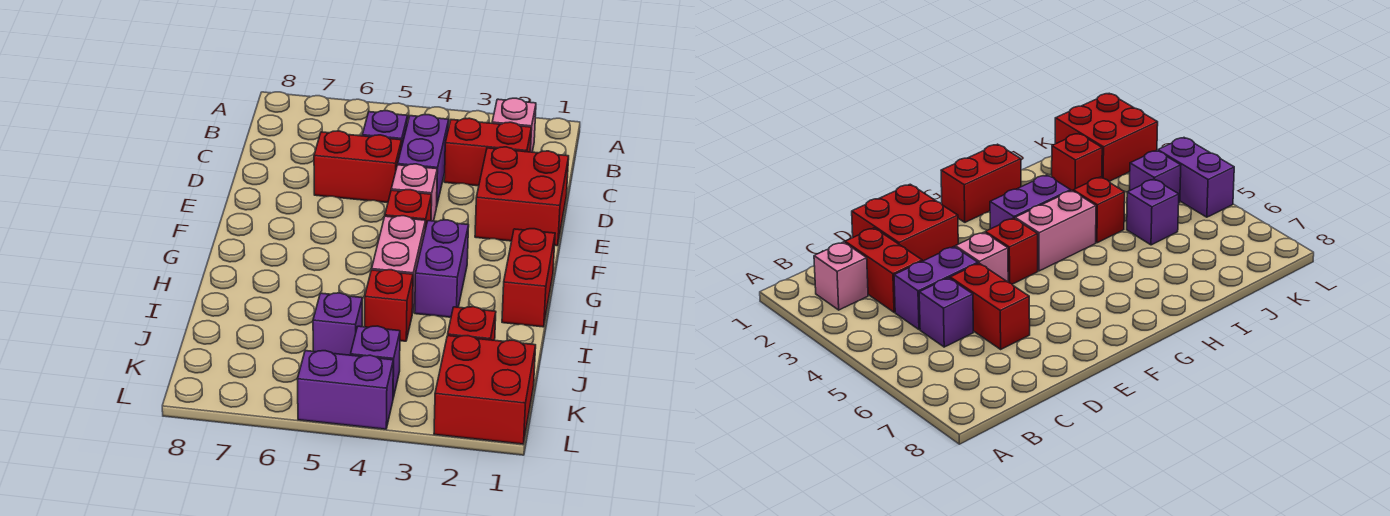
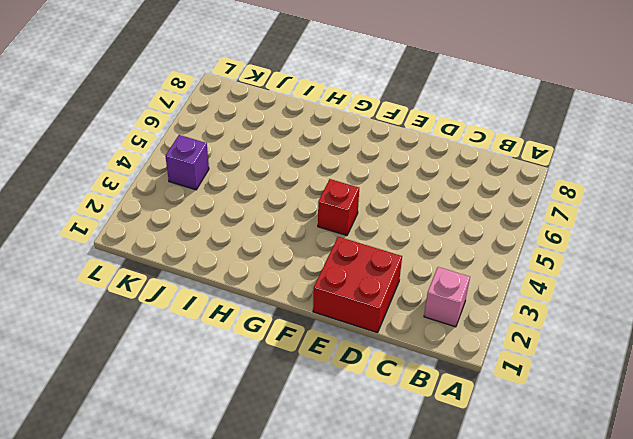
none -> red 1x2 brick [444,118,531,186]
none -> purple 1x2 brick [398,115,449,204]
none -> purple 1x1 brick [362,111,408,148]

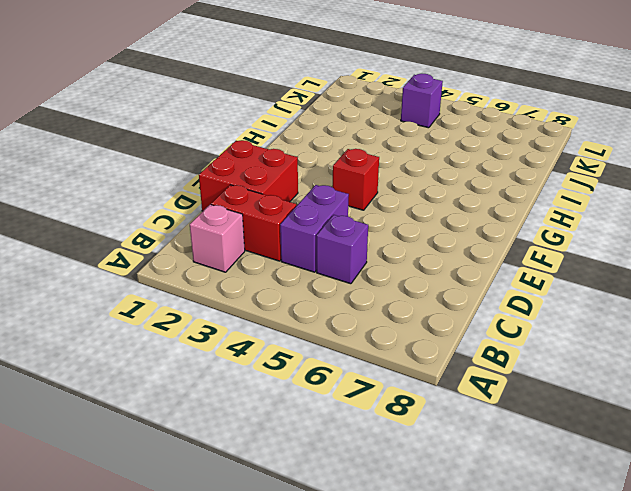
none -> red 1x2 brick [314,131,402,203]
none -> pink 1x1 brick [391,164,437,221]
none -> red 1x2 brick [502,229,555,327]

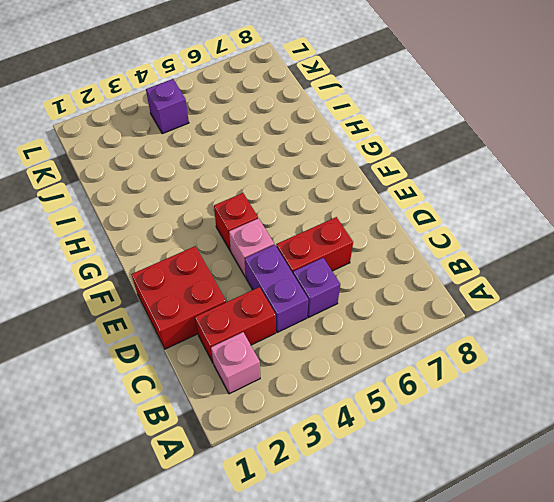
none -> red 1x2 brick [502,229,555,327]
none -> purple 1x2 brick [415,220,469,317]
none -> pink 1x2 brick [372,216,425,313]

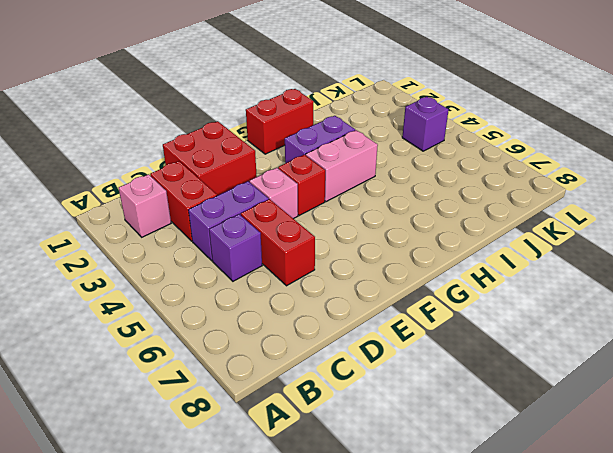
none -> red 1x1 brick [365,270,413,341]
none -> red 1x1 brick [448,307,496,340]
none -> purple 1x1 brick [313,293,362,355]

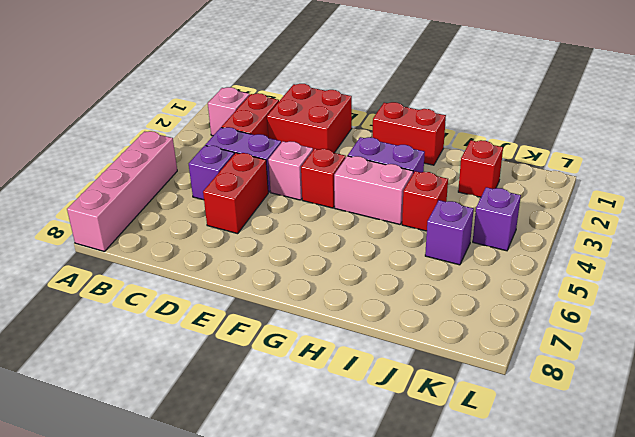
pink 1x4 brick [67,131,177,252] -> none
none -> red 2x2 brick [434,336,536,444]
none -> purple 1x2 brick [298,351,393,429]

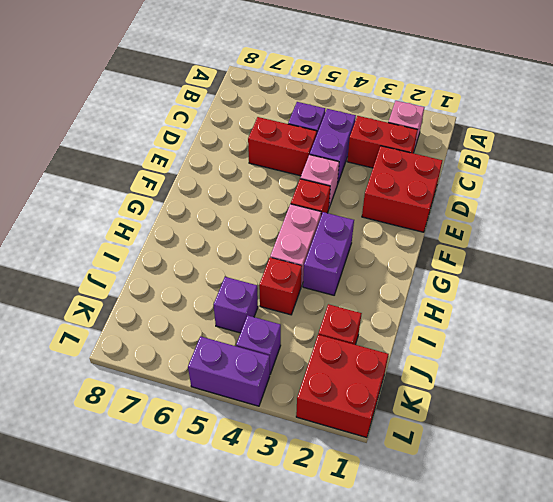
none -> red 1x2 brick [502,229,555,327]

